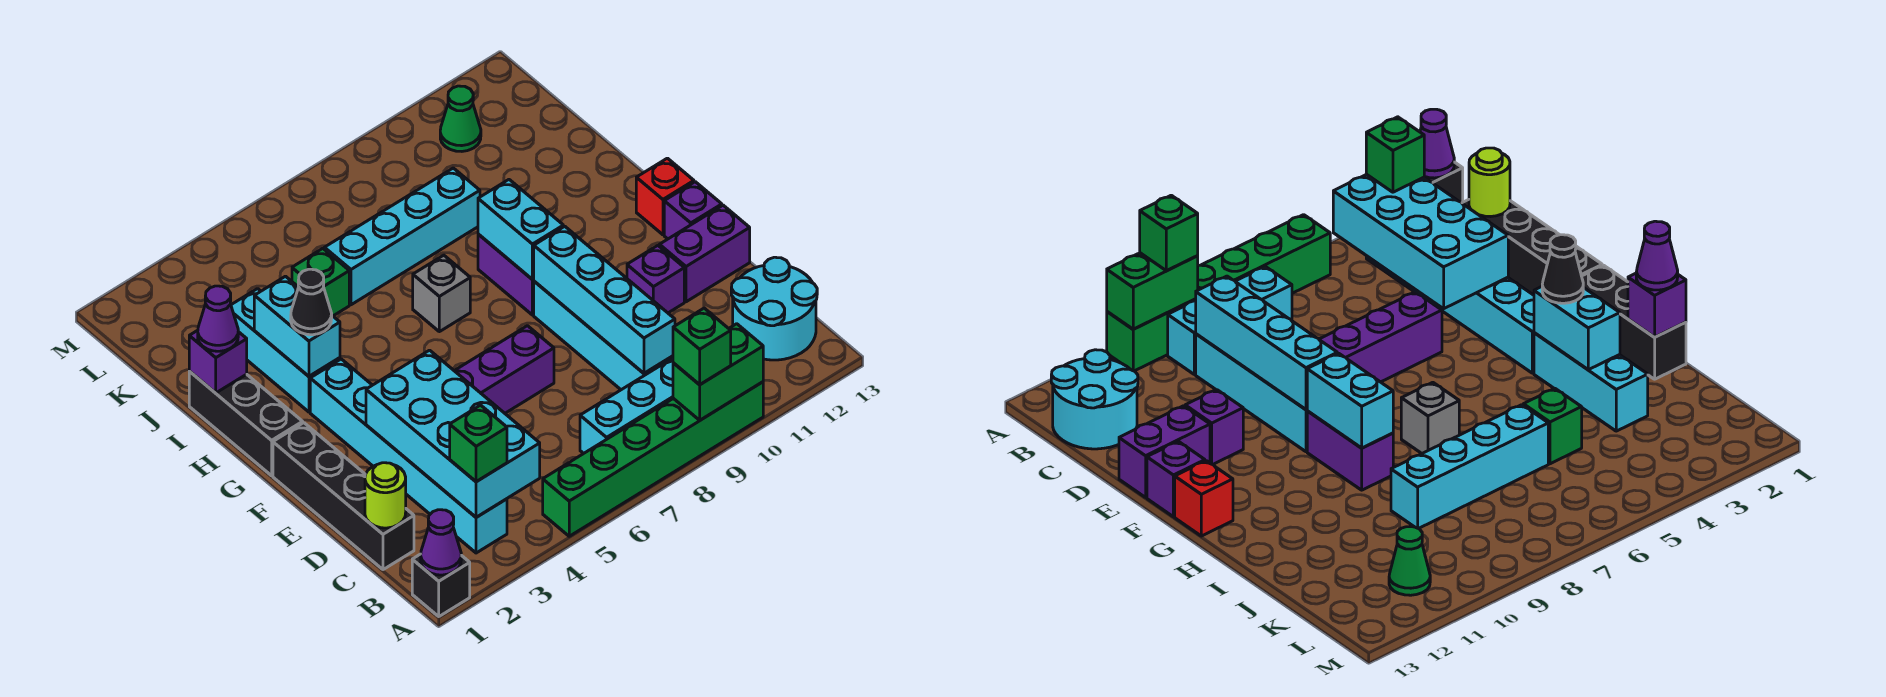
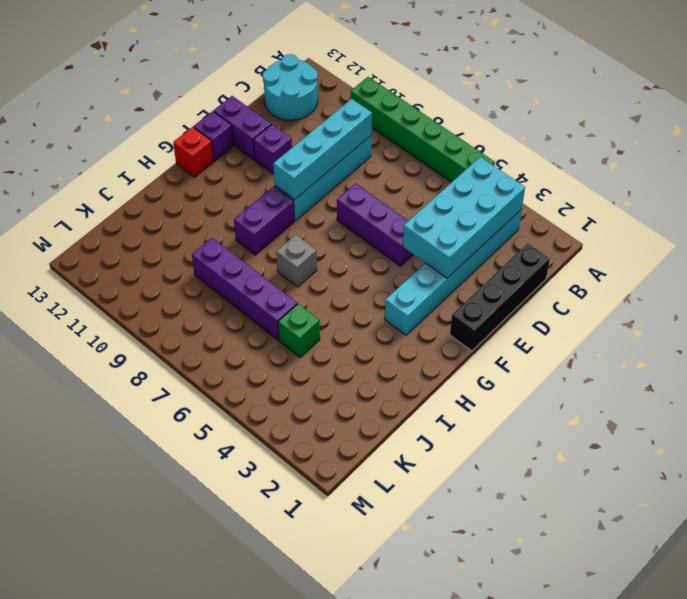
purple 1x4 brick [192,238,297,340] -> cyan 1x4 brick [324,168,480,305]
none -> black 1x1 brick [412,554,470,616]
none -> cyan 1x3 brick [580,358,673,453]
none -> black 1x3 brick [189,371,303,476]
none -> cyan 1x3 brick [231,289,340,412]

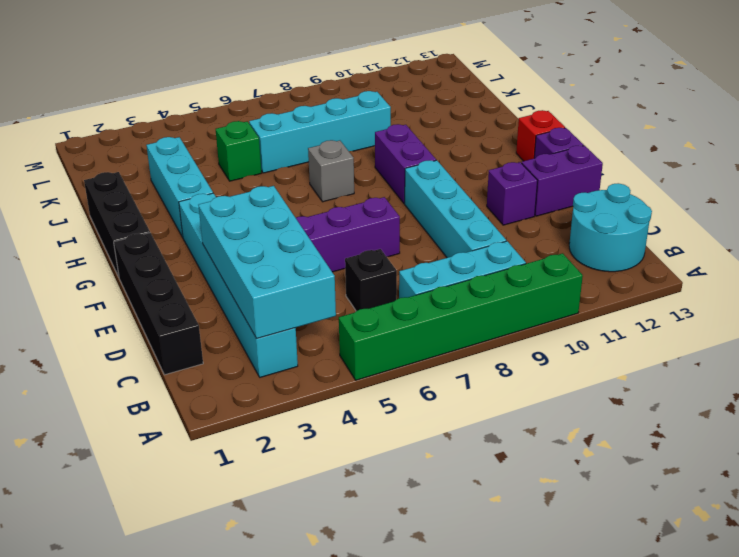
black 1x1 brick [345,249,397,311] -> black 1x1 brick moved to [412,554,470,616]
none -> green 1x1 cone [440,86,481,151]
none -> purple 1x1 cone [421,510,461,575]
none -> green 1x2 brick [673,324,763,420]
none -> lime 1x1 round brick [365,463,406,528]

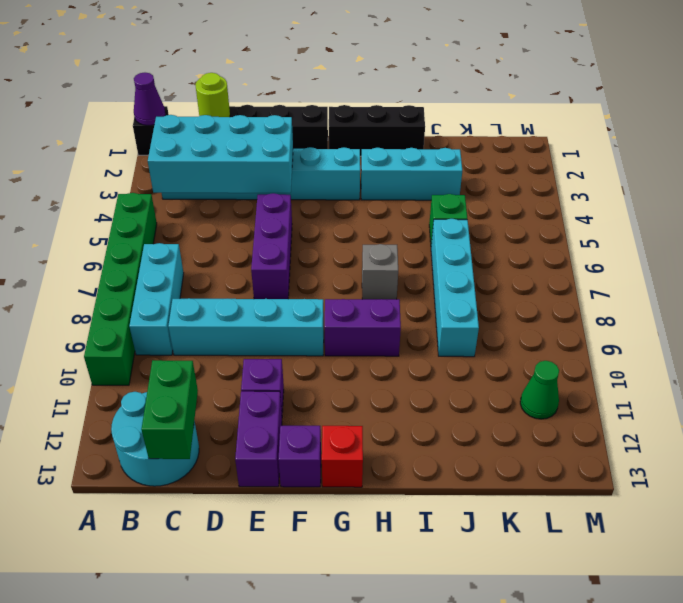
green 1x2 brick [141,360,198,459] -> green 1x2 brick moved to [673,324,763,420]
none -> cyan 1x4 brick [534,226,675,373]
none -> cyan 1x2 brick [478,180,563,280]
none -> cyan 1x2 brick [254,276,340,376]
none -> purple 1x1 brick [189,330,247,393]

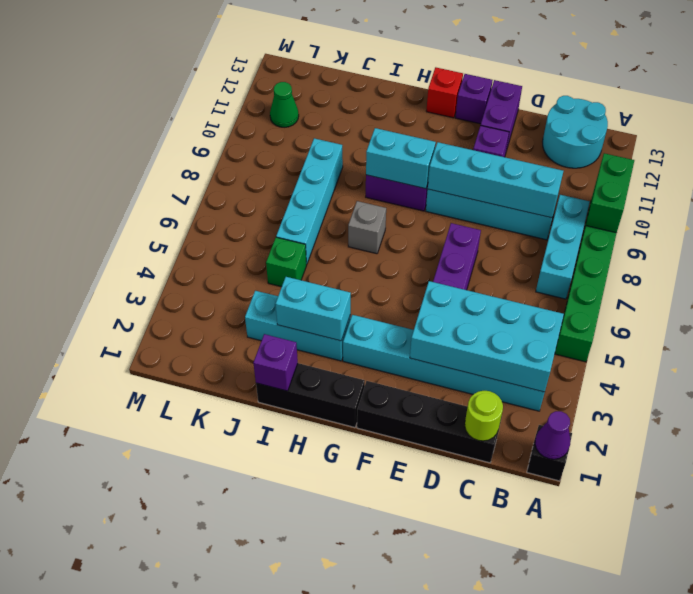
none -> green 1x1 brick [673,308,731,385]
none -> green 1x1 brick [450,405,507,482]
none -> black 1x1 cone [291,269,332,335]
none -> purple 1x1 cone [198,286,238,351]

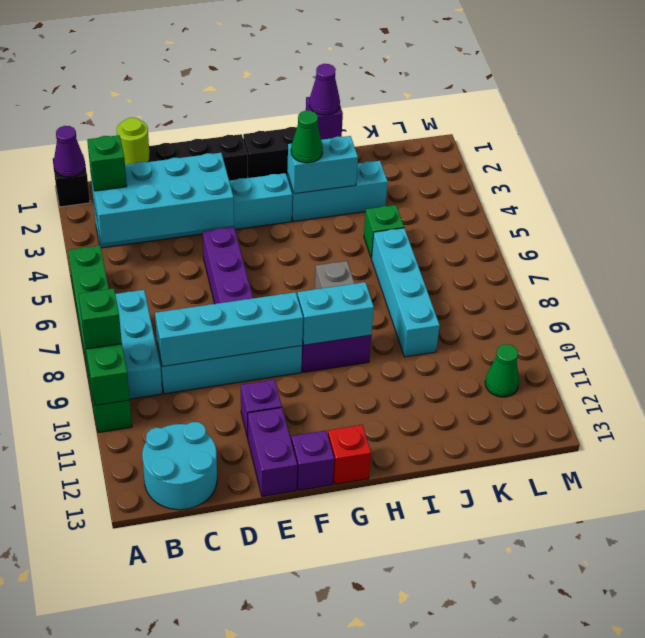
green 1x1 cone [291,110,323,163] -> black 1x1 cone [291,269,332,335]

